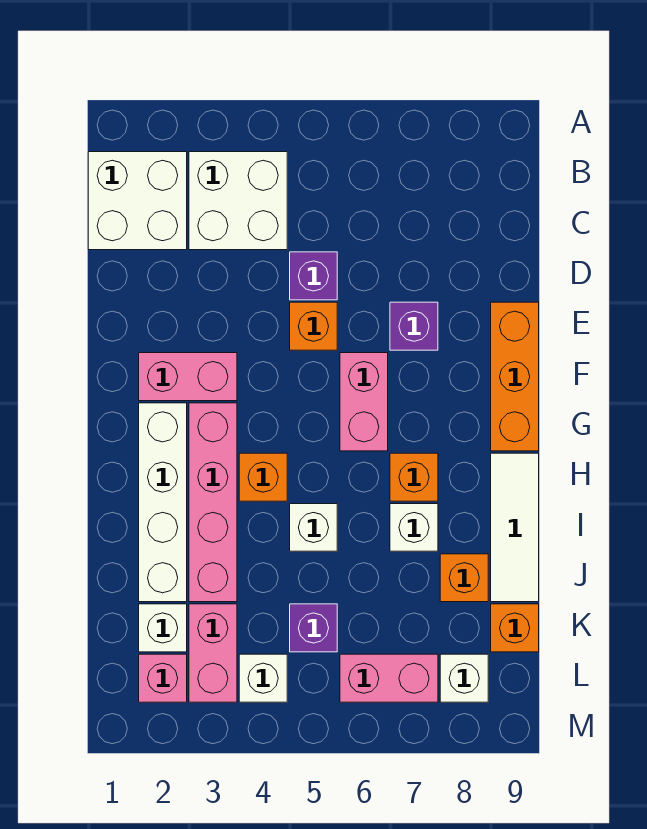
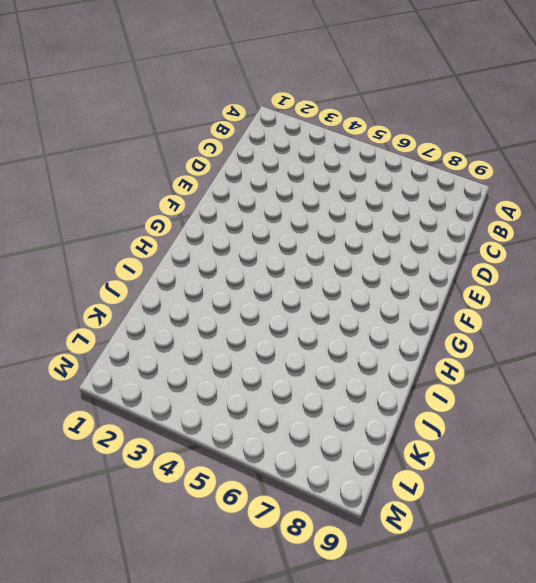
none -> white 2x2 brick [88,152,187,250]
none -> white 2x2 brick [189,152,287,250]
none -> purple 1x1 brick [290,252,337,300]

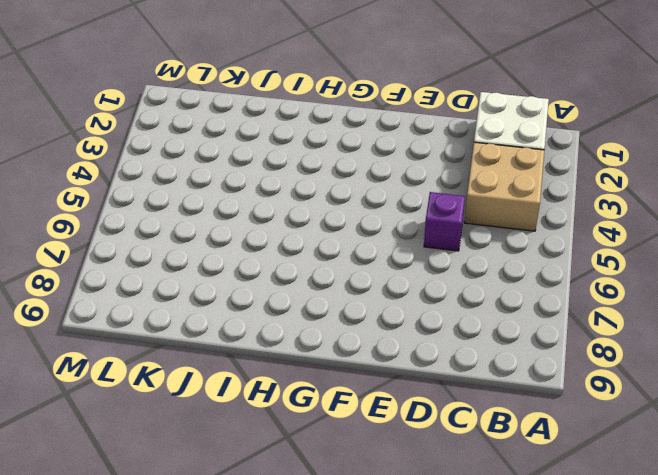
tan 2x2 brick [464,142,544,231] -> white 2x2 brick [189,152,287,250]
none -> orange 1x1 brick [290,302,337,350]
none -> purple 1x1 brick [390,302,438,350]
none -> orange 1x3 brick [491,302,539,451]

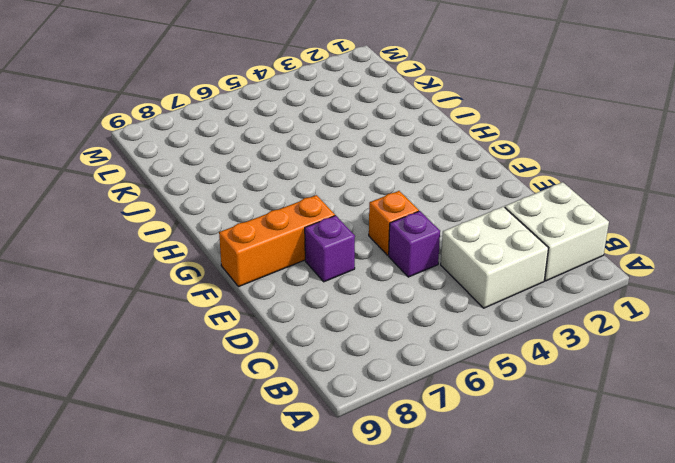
orange 1x3 brick [219,195,335,287] -> orange 1x3 brick turned to [491,302,539,451]
none -> pink 1x2 brick [139,353,237,401]
none -> pink 1x2 brick [340,353,388,451]
none -> white 1x4 brick [139,403,187,602]

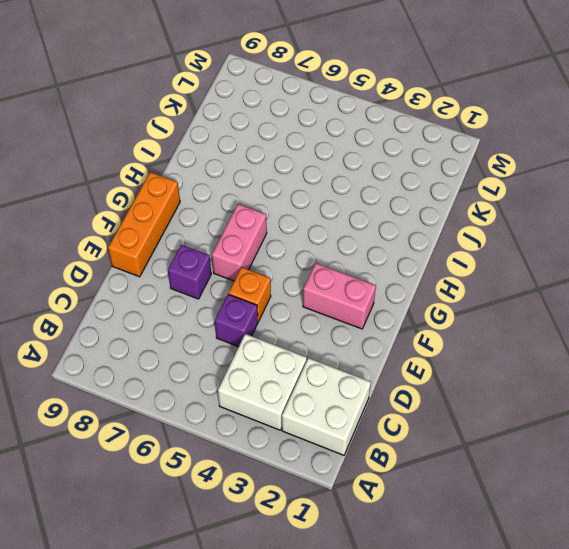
none -> white 1x4 brick [139,403,187,602]
none -> pink 1x4 brick [189,403,237,602]
none -> orange 1x1 brick [239,453,287,501]

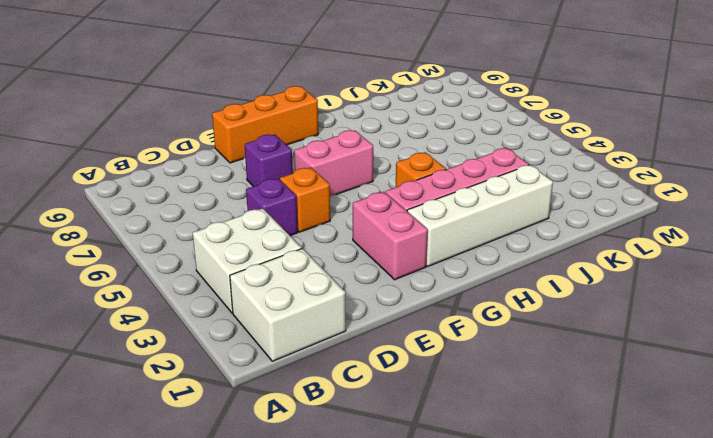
none -> orange 1x1 brick [390,453,438,501]
none -> white 1x3 tile [491,453,539,602]
none -> white 1x1 brick [290,504,337,551]

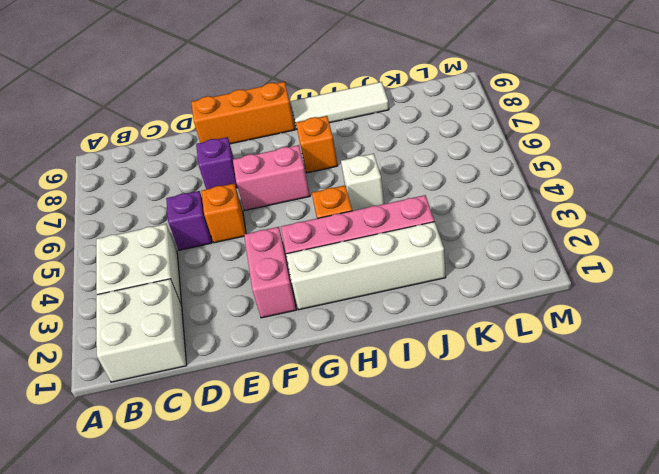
none -> white 1x1 brick [390,504,438,551]
none -> orange 1x1 brick [440,554,488,602]
none -> white 1x1 brick [139,604,187,652]

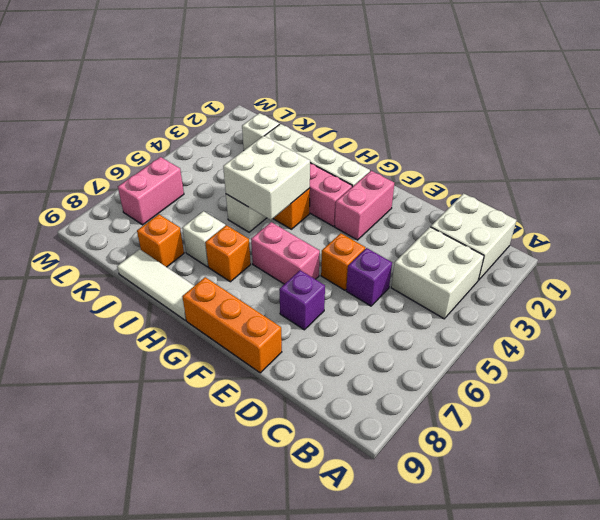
white 2x2 brick [223,136,310,220] -> none
none -> pink 1x2 brick [189,604,237,702]
none -> purple 1x1 brick [290,604,337,652]
none -> orange 1x1 brick [491,604,539,652]

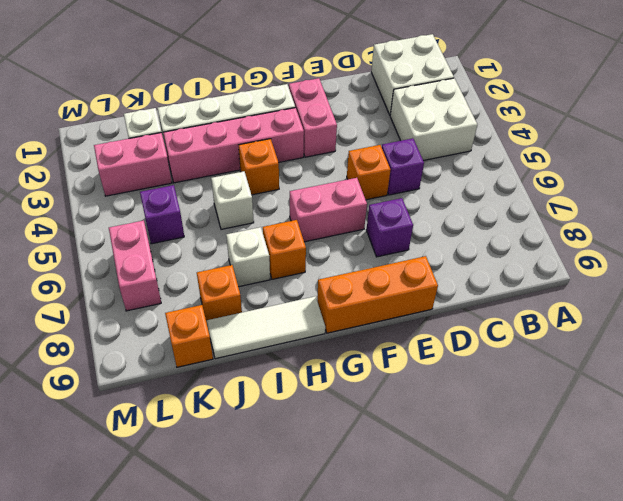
none -> pink 1x1 brick [139,654,187,702]
none -> white 1x1 brick [239,654,287,702]
none -> white 1x1 brick [440,654,488,702]

